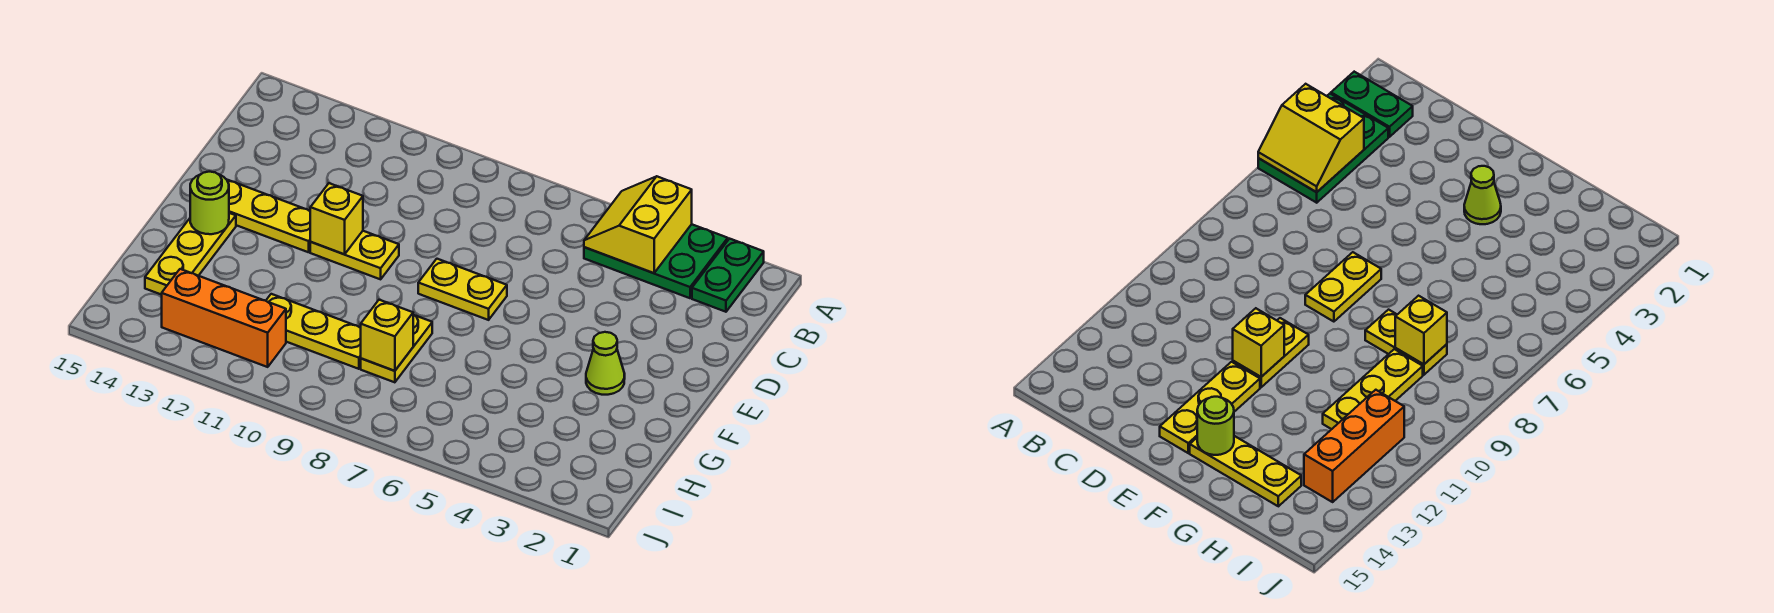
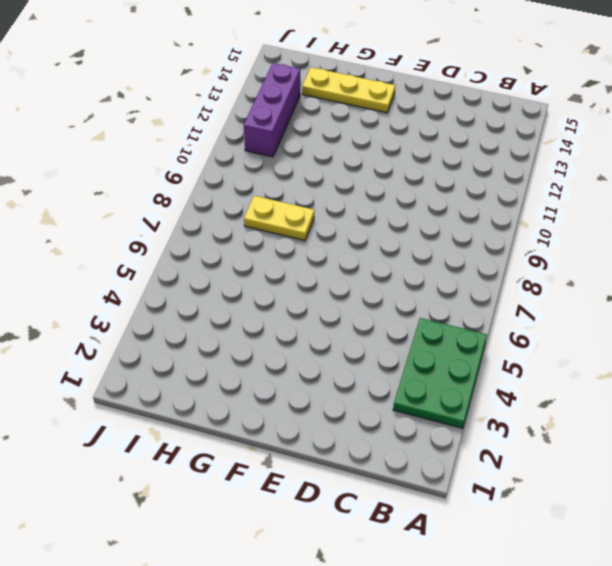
purple 1x3 brick [244,63,300,157] -> orange 1x3 brick [162,269,286,367]
none -> green 1x2 plate [692,239,764,312]
none -> yellow 1x2 plate [418,259,507,320]
none -> yellow 1x2 plate [310,231,399,279]

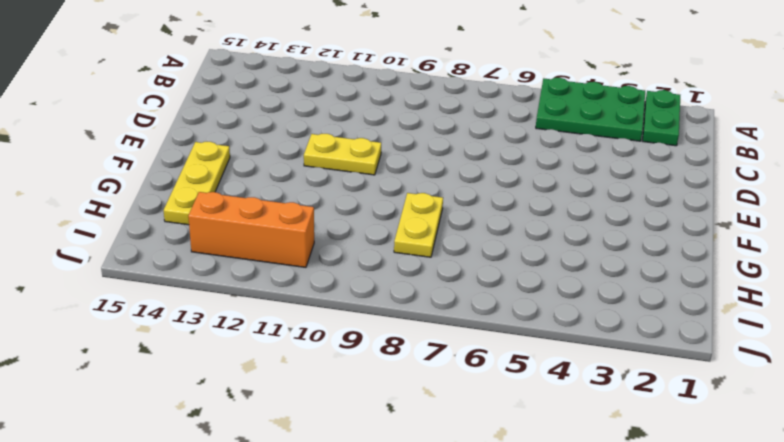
none -> yellow 1x2 plate [418,259,507,320]
none -> yellow 1x3 plate [226,179,310,252]
none -> lime 1x1 cone [586,332,625,395]

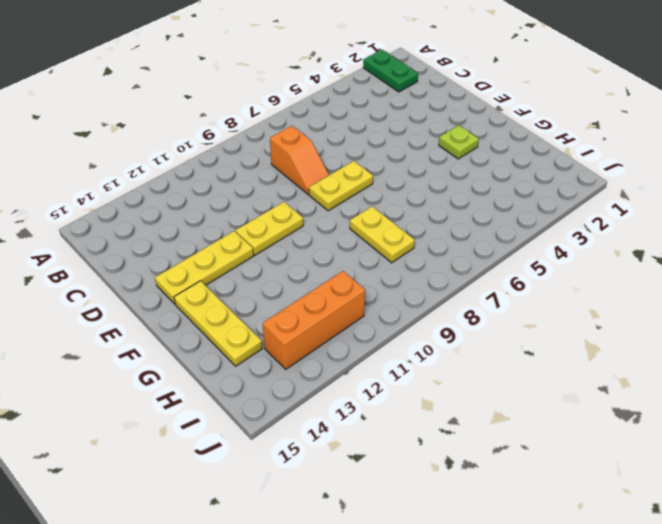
orange 1x2 slope [270,126,329,194] -> none
lime 1x1 plate [439,125,479,159] -> lime 1x1 cone [586,332,625,395]
none -> green 2x3 plate [584,224,728,298]
none -> yellow 1x3 plate [266,294,361,369]
none -> yellow 2x2 slope [584,176,692,273]

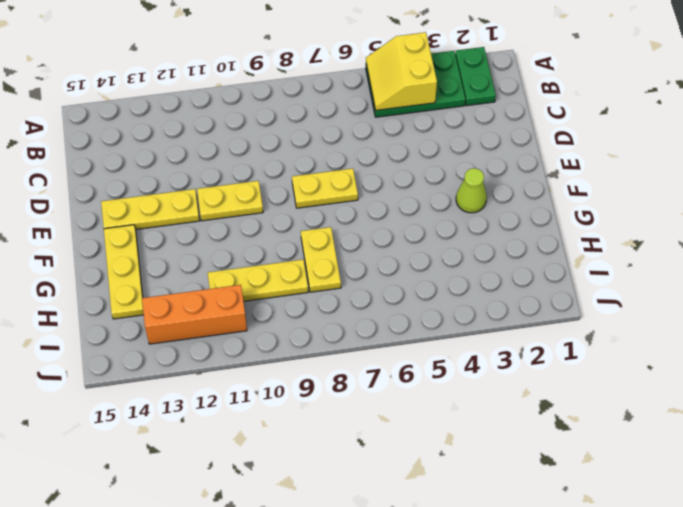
none -> yellow 1x1 brick [310,183,363,254]
none -> lime 1x1 round brick [190,172,229,234]
none -> yellow 1x1 brick [361,300,413,371]

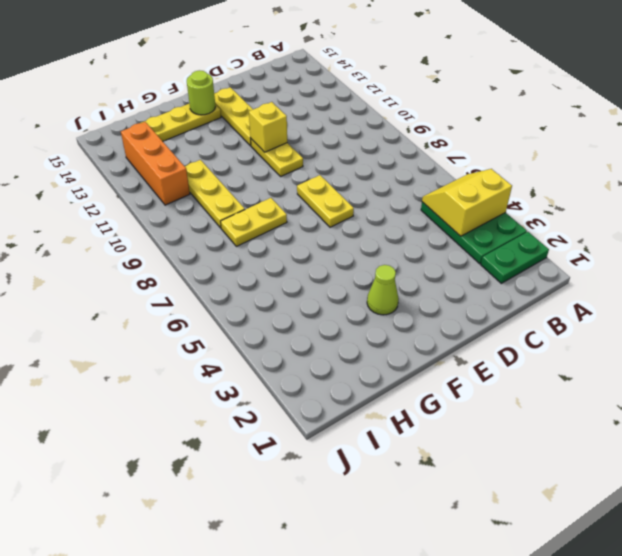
none -> yellow 1x1 brick [361,300,413,371]

